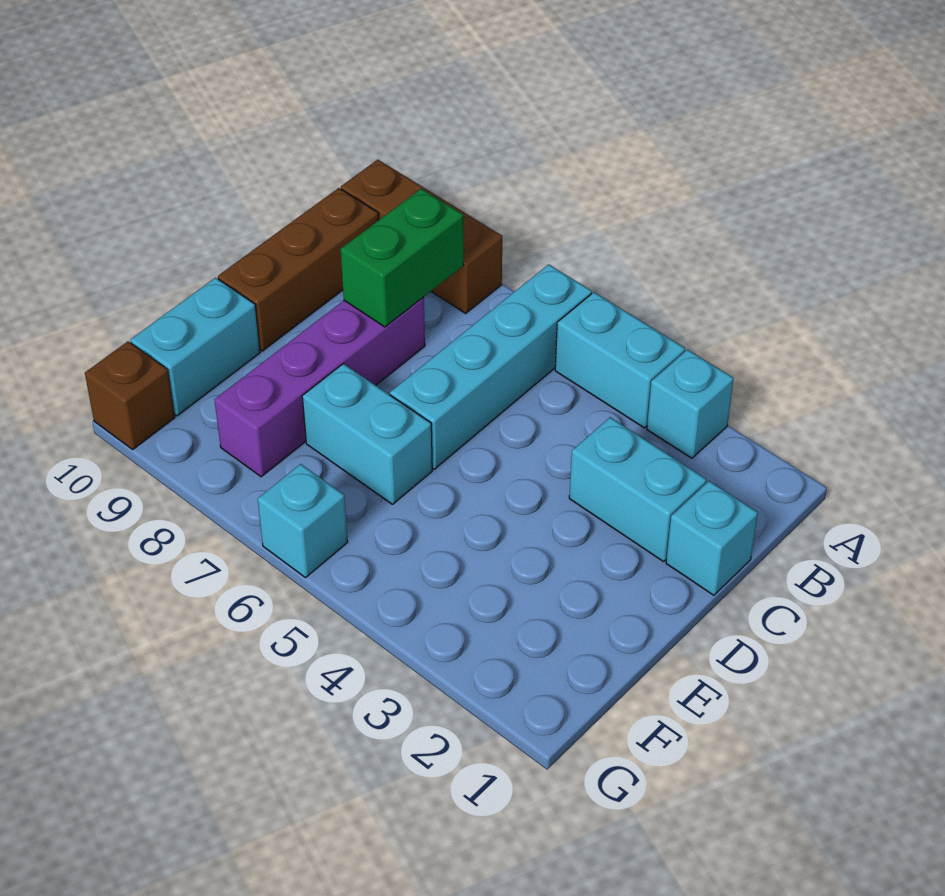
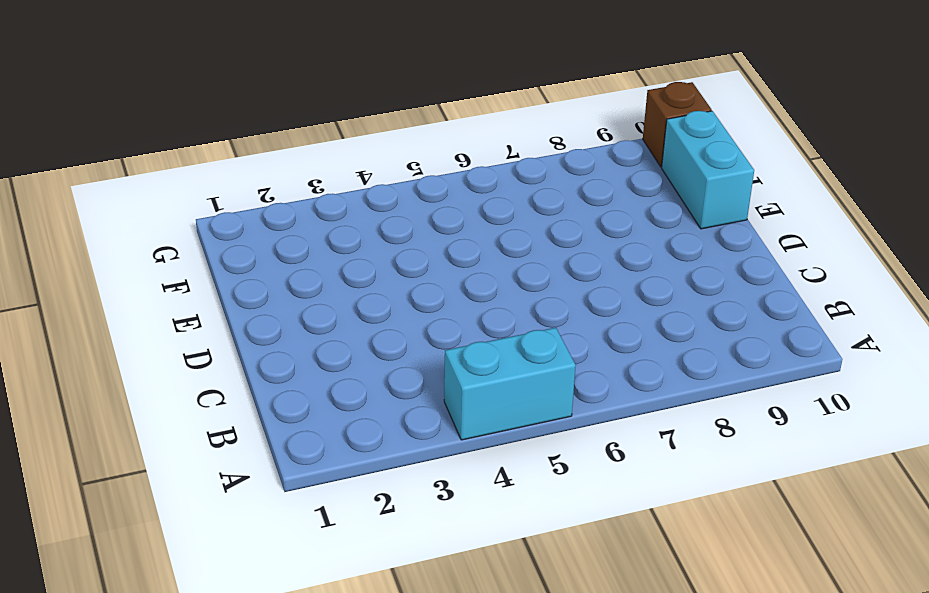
none -> cyan 1x1 brick [647,350,734,458]
none -> cyan 1x4 brick [390,264,592,469]
none -> brown 1x3 brick [341,160,502,313]

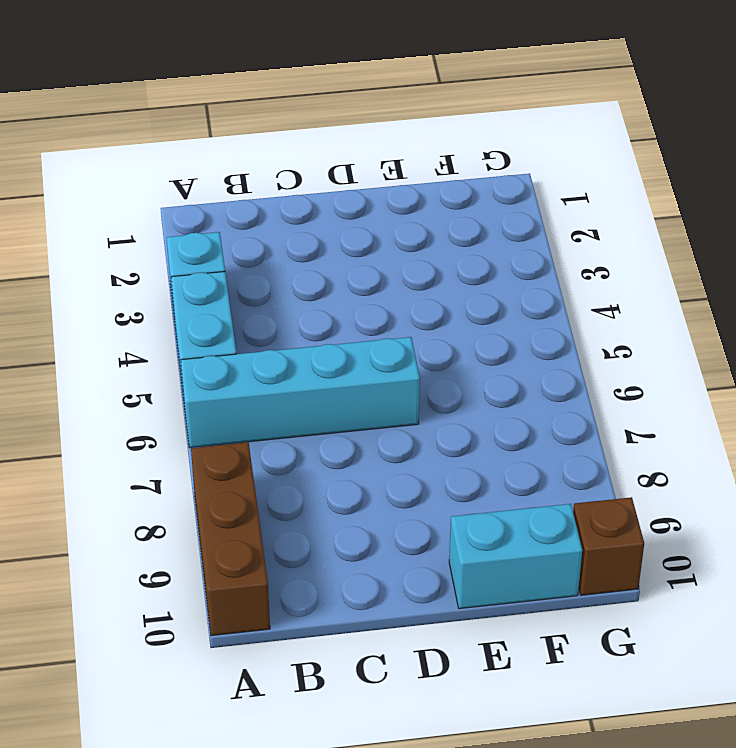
none -> brown 1x3 brick [218,188,378,351]
none -> cyan 1x1 brick [666,481,758,595]
none -> cyan 1x2 brick [569,417,707,562]

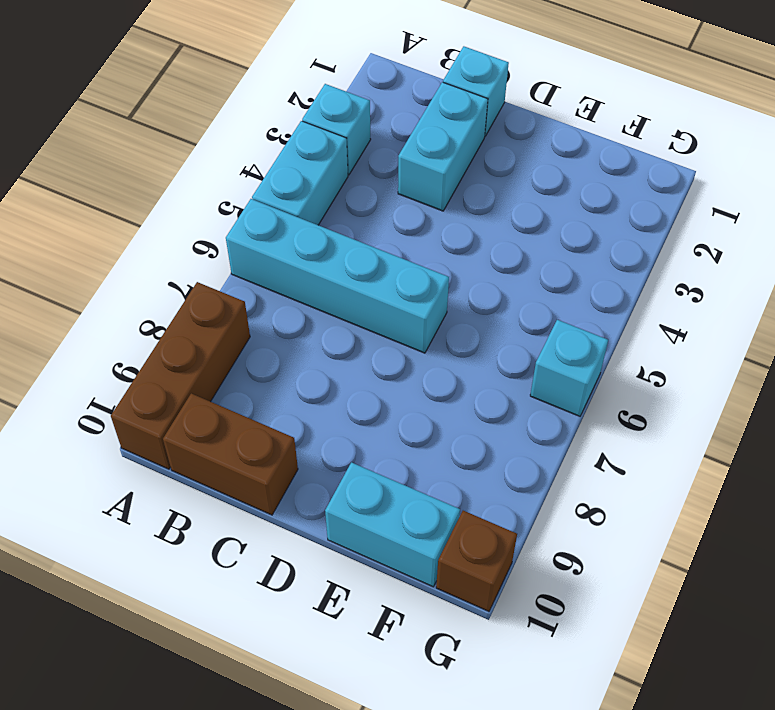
brown 1x2 brick [163,393,298,515] -> brown 1x3 brick [218,188,378,351]
none -> purple 1x4 brick [215,297,425,477]
none -> cyan 1x2 brick [302,364,432,504]
none -> green 1x2 brick [341,189,464,327]

